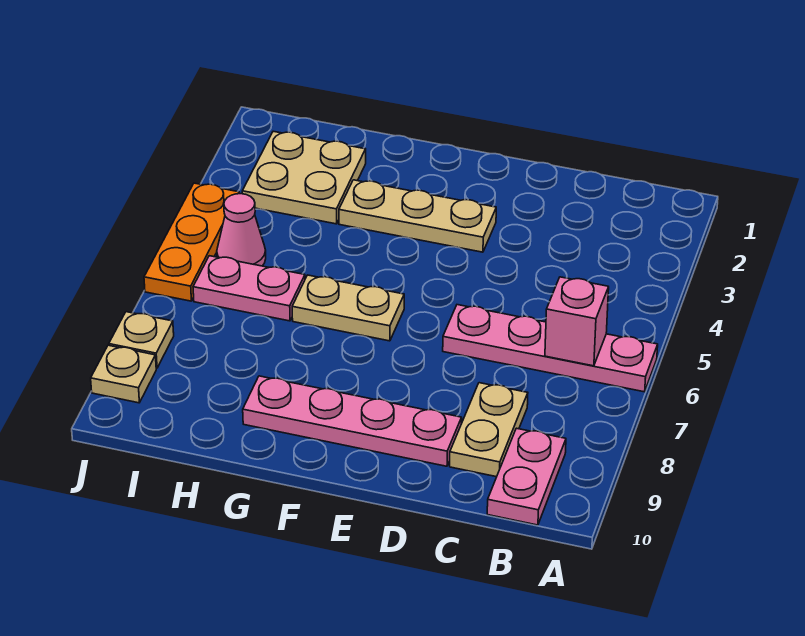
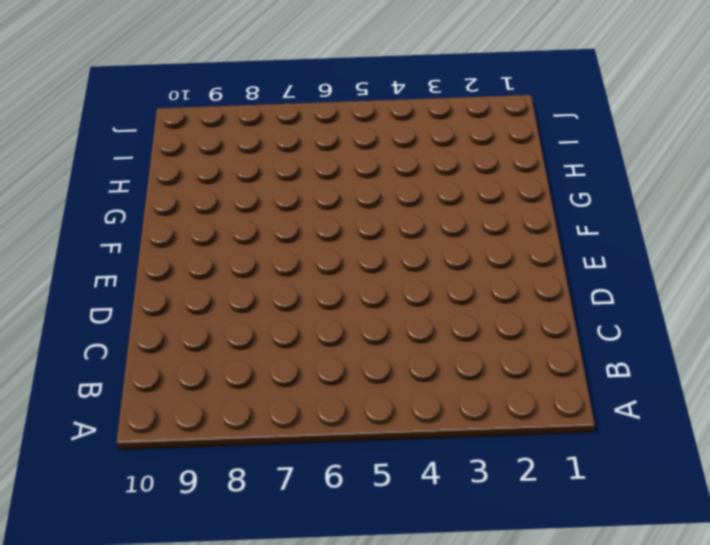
none -> pink 1x4 plate [443,305,658,392]
none -> pink 1x2 plate [487,428,566,525]
none -> tan 1x2 plate [450,383,528,477]

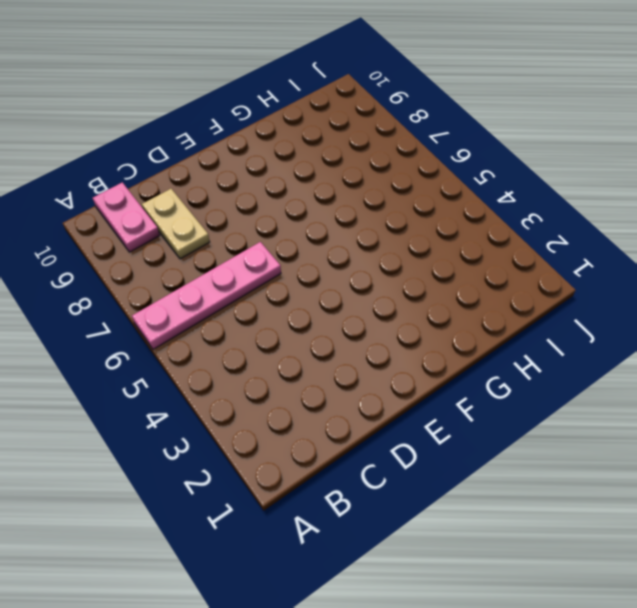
none -> pink 1x4 plate [243,376,462,466]
none -> tan 1x3 plate [339,180,496,252]
none -> tan 1x2 plate [292,275,404,341]

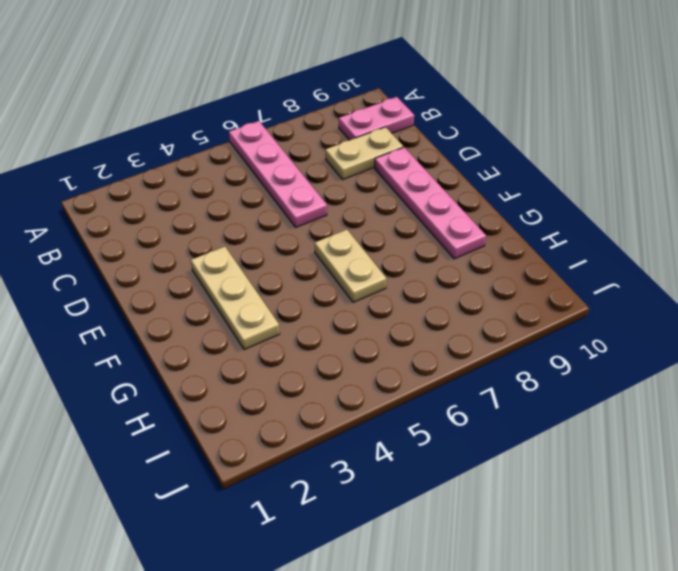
none -> tan 2x2 plate [242,131,366,224]
none -> pink 1x2 plate [193,256,305,321]
none -> pink 1x1 cone [217,194,266,266]

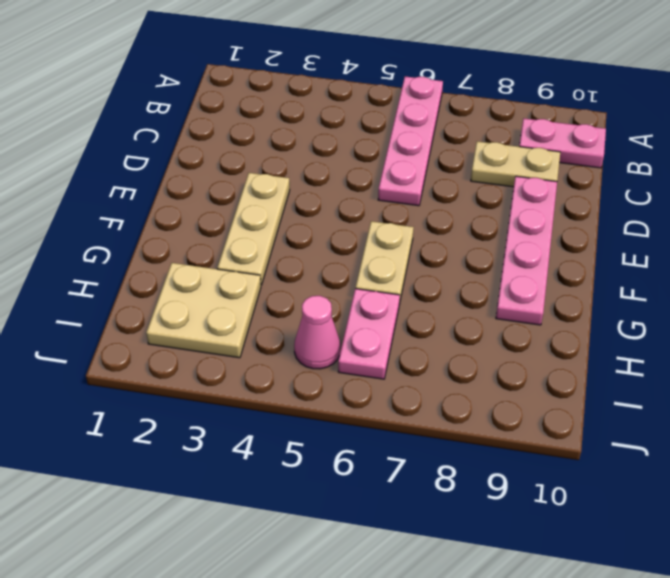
none -> orange 1x3 plate [144,183,239,301]
none -> tan 1x1 plate [109,312,174,368]
none -> tan 1x1 plate [91,345,156,403]

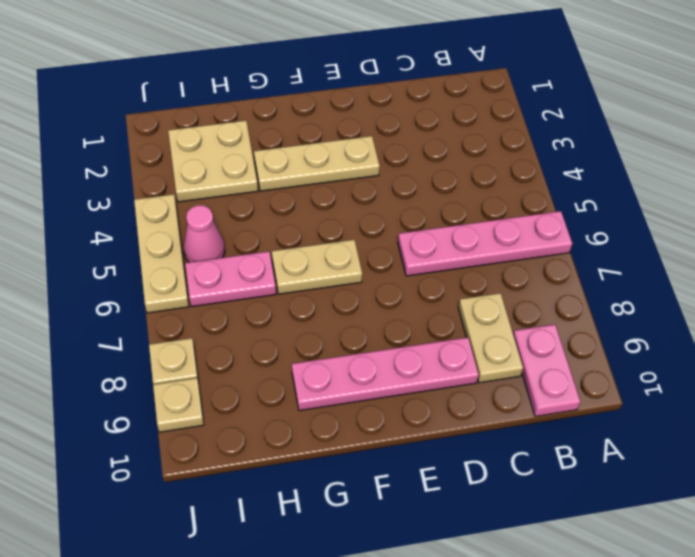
tan 1x3 plate [134,194,189,313] -> orange 1x3 plate [144,183,239,301]
none -> pink 1x1 brick [545,277,609,366]

